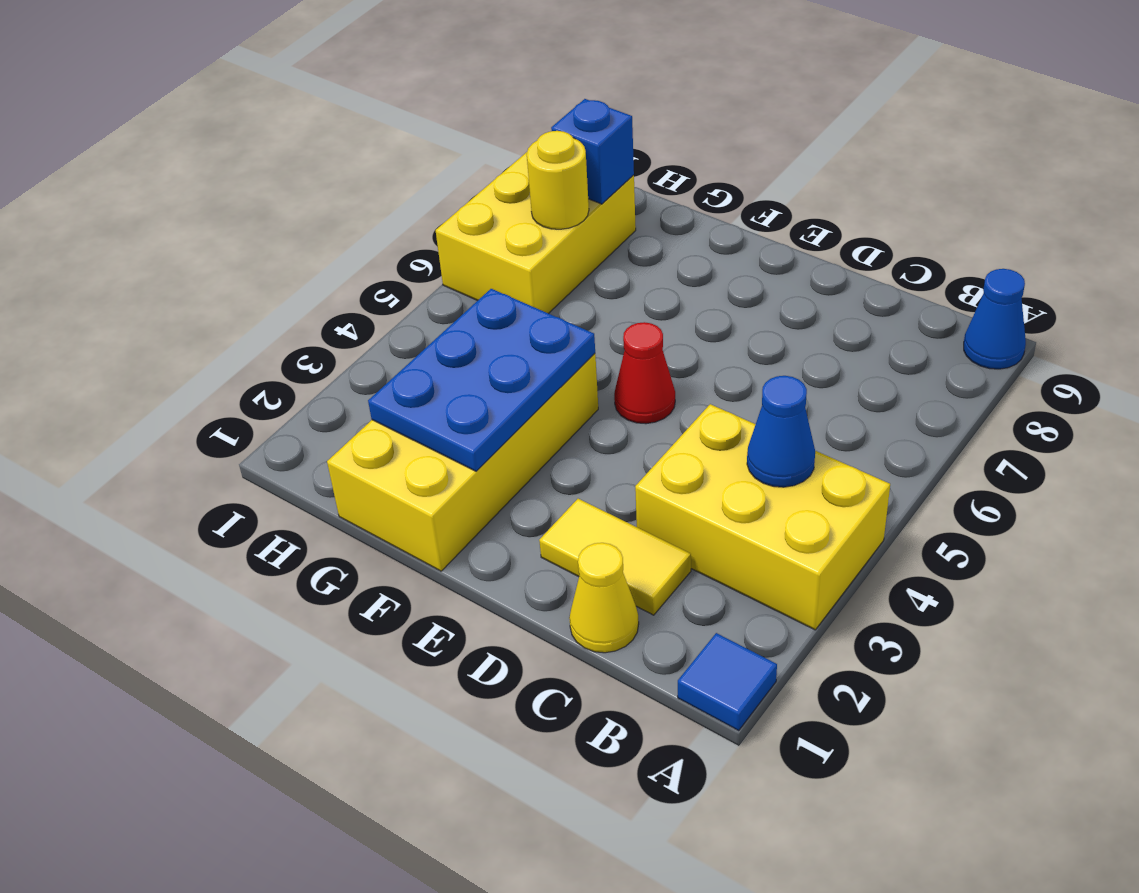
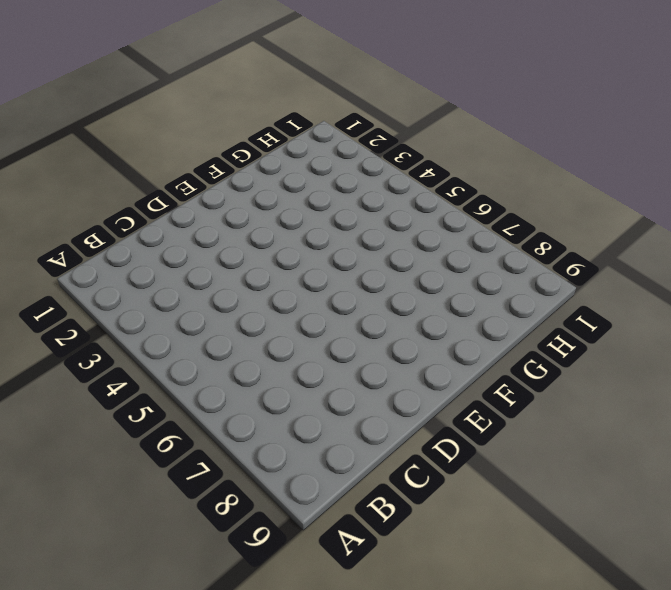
none -> blue 1x1 tile [678,633,777,730]
none -> yellow 2x3 brick [635,404,890,630]
none -> blue 1x1 cone [964,269,1026,369]

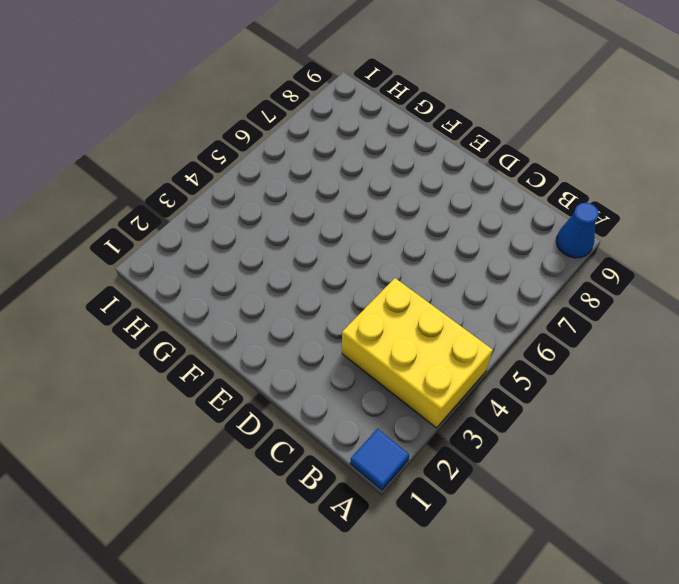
none -> yellow 1x1 cone [569,543,639,653]
none -> yellow 1x2 tile [539,499,691,615]
none -> red 1x1 cone [614,322,675,424]

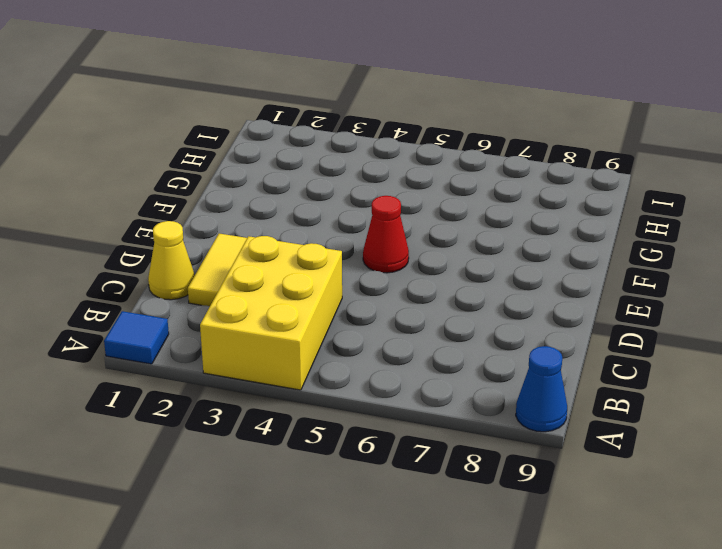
none -> yellow 2x4 brick [327,354,598,571]
none -> yellow 2x3 brick [436,152,636,314]
none -> blue 1x1 cone [747,376,815,487]

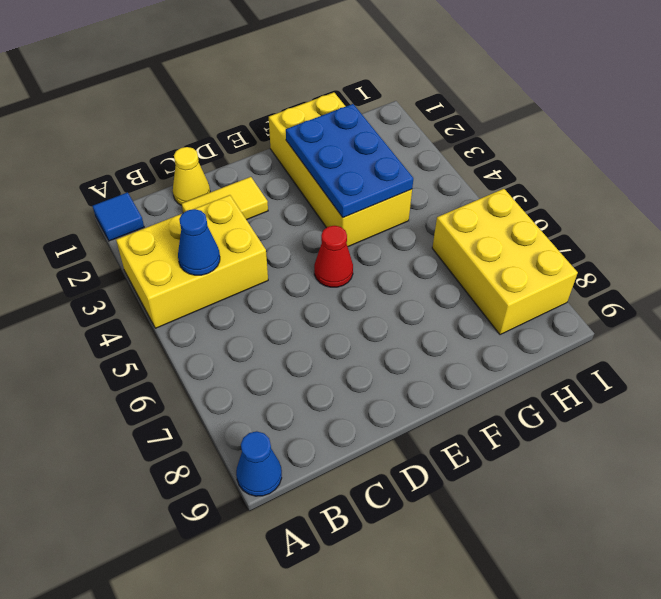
none -> yellow 1x1 round brick [527,131,589,229]
none -> blue 1x1 brick [551,99,634,204]

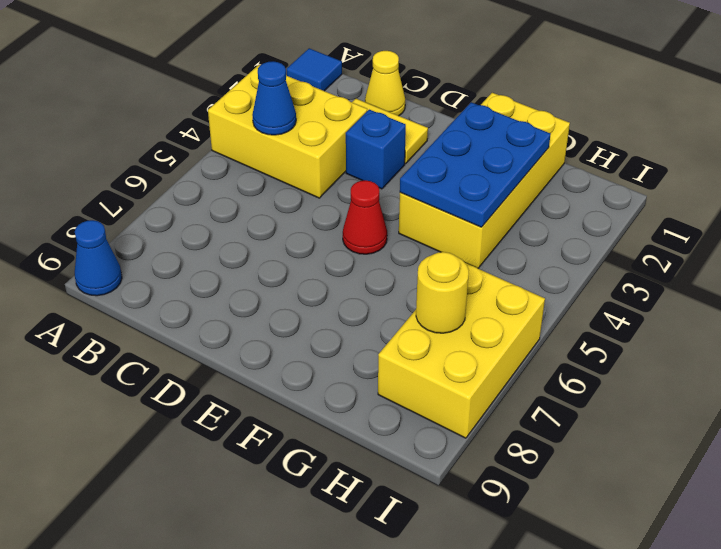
blue 1x1 brick [346,110,406,189] -> blue 1x1 brick moved to [551,99,634,204]

